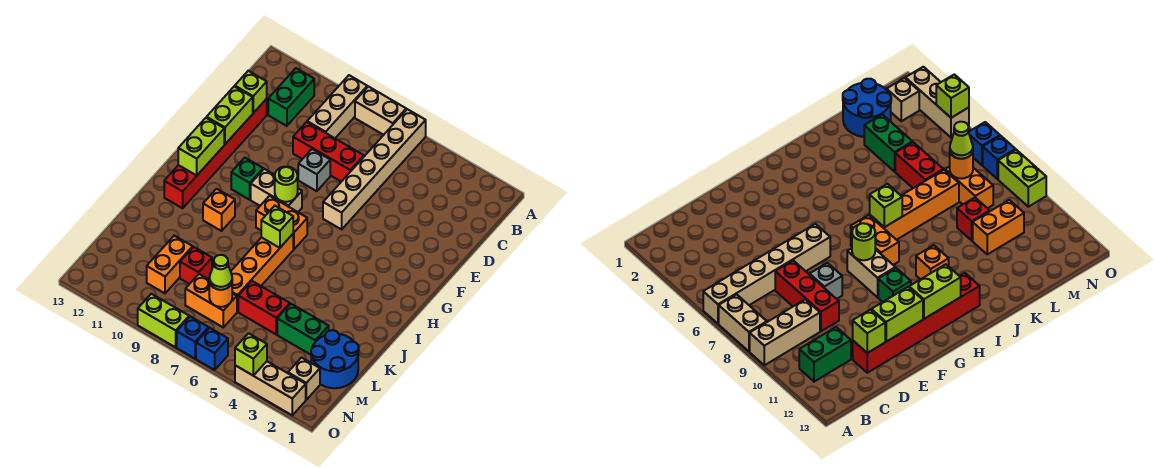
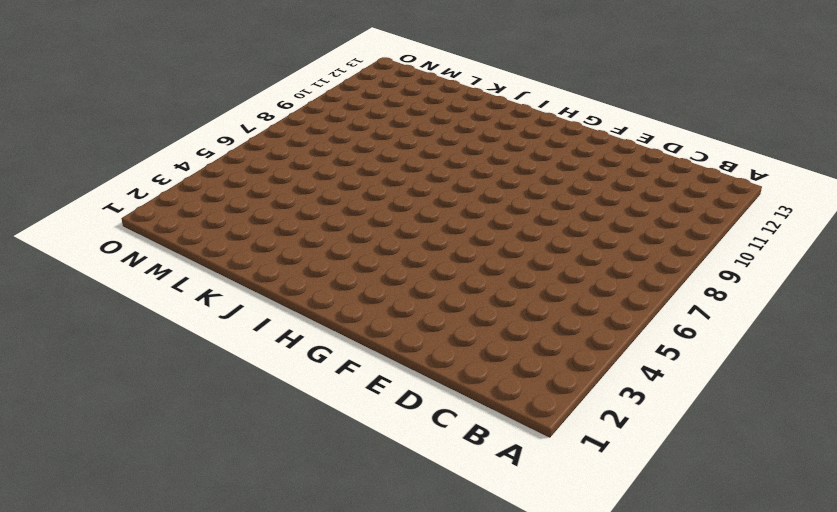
none -> tan 1x6 brick [323,109,426,229]
none -> tan 1x2 brick [355,86,406,135]
none -> tan 1x3 brick [307,75,367,138]
none -> green 1x2 brick [268,68,314,126]

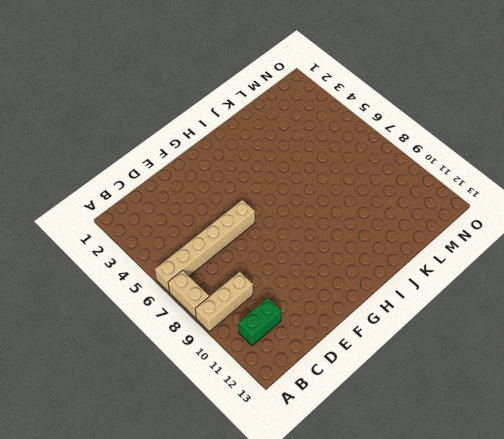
none -> red 1x3 brick [293,122,364,182]
none -> red 1x6 brick [164,99,267,208]
none -> grey 1x1 brick [298,149,330,191]
none -> tan 1x2 brick [251,169,302,212]

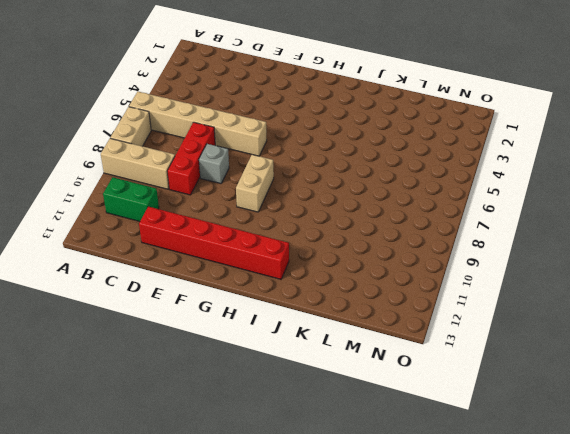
none -> green 1x1 brick [231,158,263,200]
none -> orange 1x2 brick [256,196,307,249]
none -> orange 1x4 brick [231,234,293,312]
none -> orange 1x1 brick [203,189,235,231]

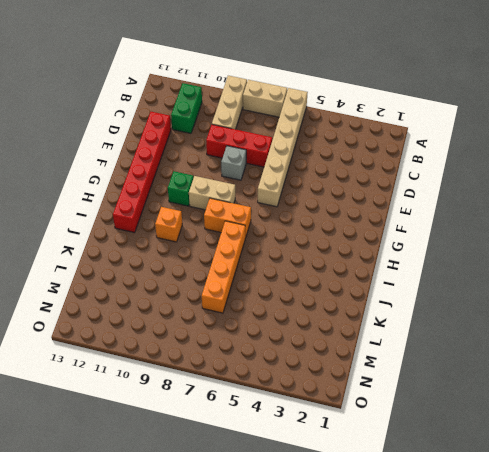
none -> blue 2x2 round brick [311,330,359,388]
none -> green 1x2 brick [277,304,329,355]
none -> red 1x2 brick [238,281,290,334]
none -> red 1x1 brick [180,247,212,284]

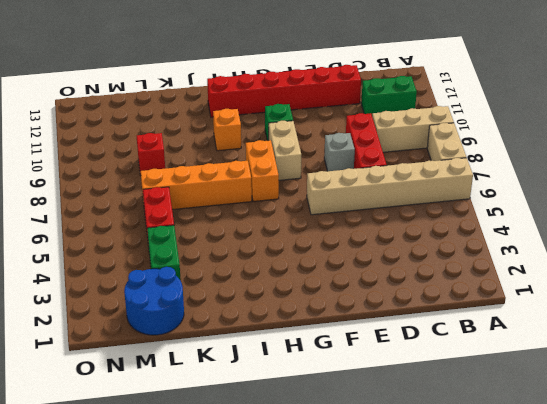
none -> orange 1x2 brick [147,236,193,293]
none -> orange 1x2 brick [185,274,237,327]
none -> tan 1x1 brick [288,358,320,400]
none -> tan 1x3 brick [235,361,306,415]

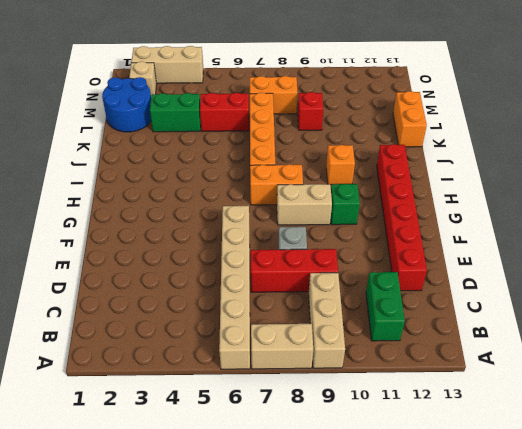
orange 1x2 brick [393,91,427,147] -> orange 1x2 brick moved to [147,236,193,293]
none -> blue 1x1 brick [196,328,228,370]
none -> blue 1x1 brick [177,317,209,359]
none -> lime 1x2 brick [138,294,189,347]
none -> lime 1x1 brick [235,71,267,113]

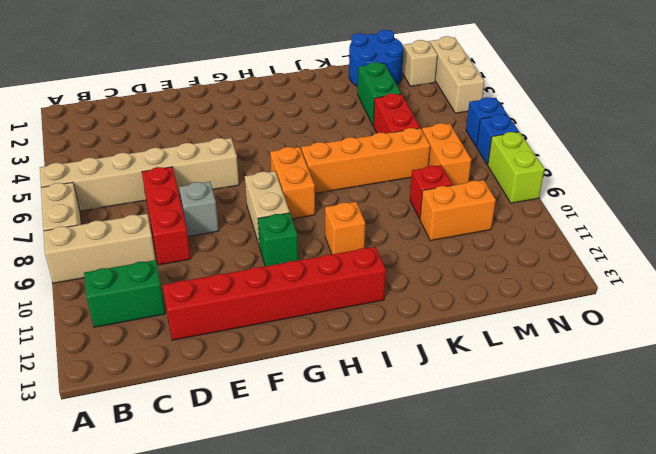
none -> lime 1x1 brick [235,71,267,113]
none -> lime 1x2 brick [206,86,253,144]
none -> lime 1x1 round brick [275,167,298,202]
none -> lime 1x2 brick [178,118,224,175]

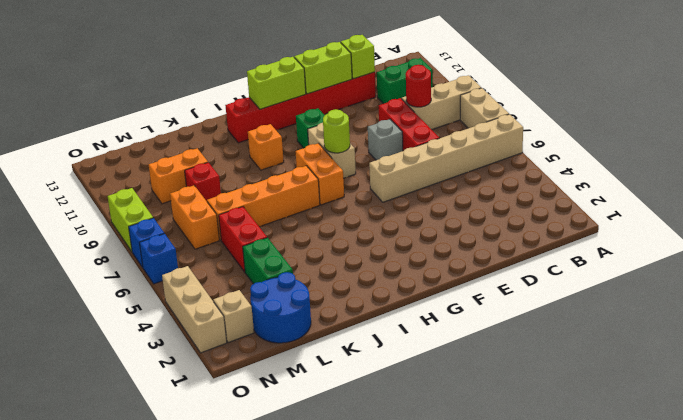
red 1x1 round brick [406,65,431,107] -> none
none -> lime 1x1 brick [261,206,293,248]
none -> orange 1x1 round brick [209,281,232,307]
none -> lime 1x1 brick [235,333,267,376]
none -> lime 1x1 cone [209,255,232,290]

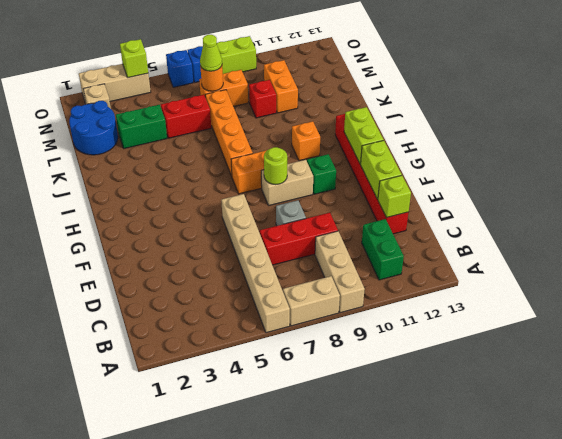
none -> lime 1x1 brick [261,206,293,248]

